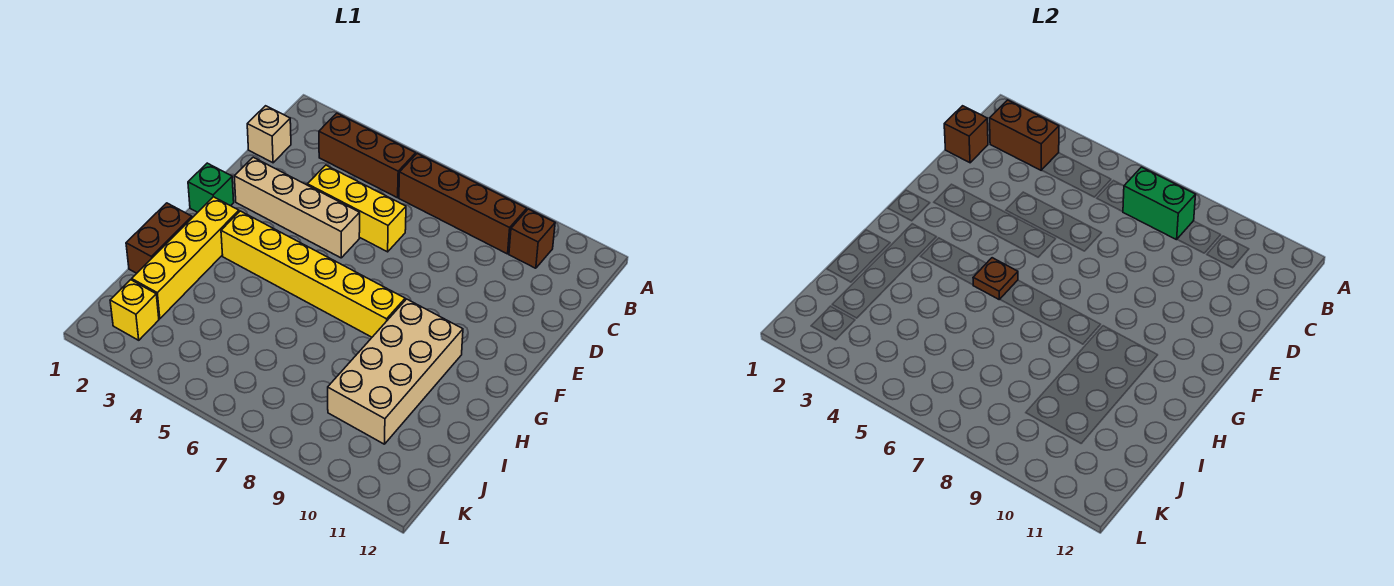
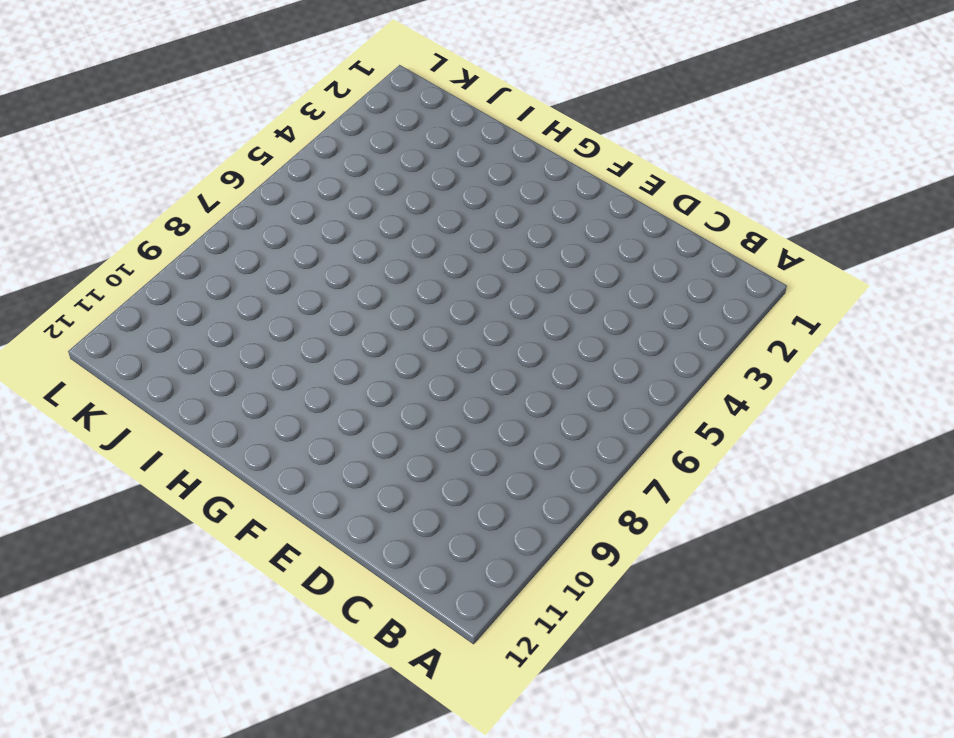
none -> brown 1x3 brick [319,113,416,198]
none -> brown 1x4 brick [399,154,527,254]
none -> brown 1x1 brick [509,209,555,268]

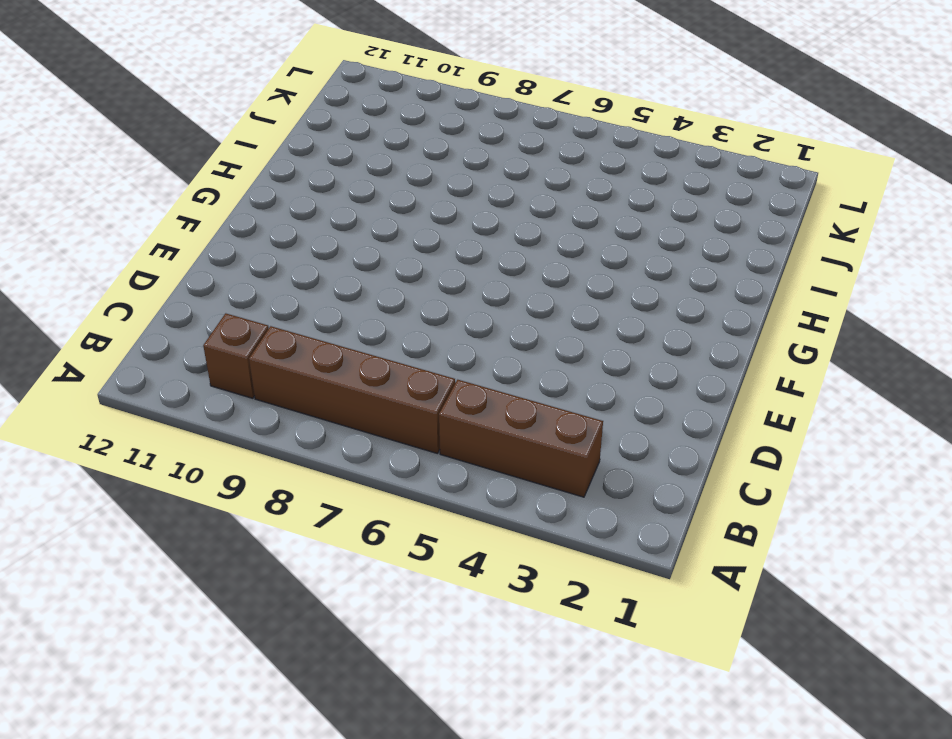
none -> tan 1x1 brick [247,106,291,163]
none -> yellow 1x3 brick [307,165,406,252]
none -> tan 1x4 brick [234,157,360,258]

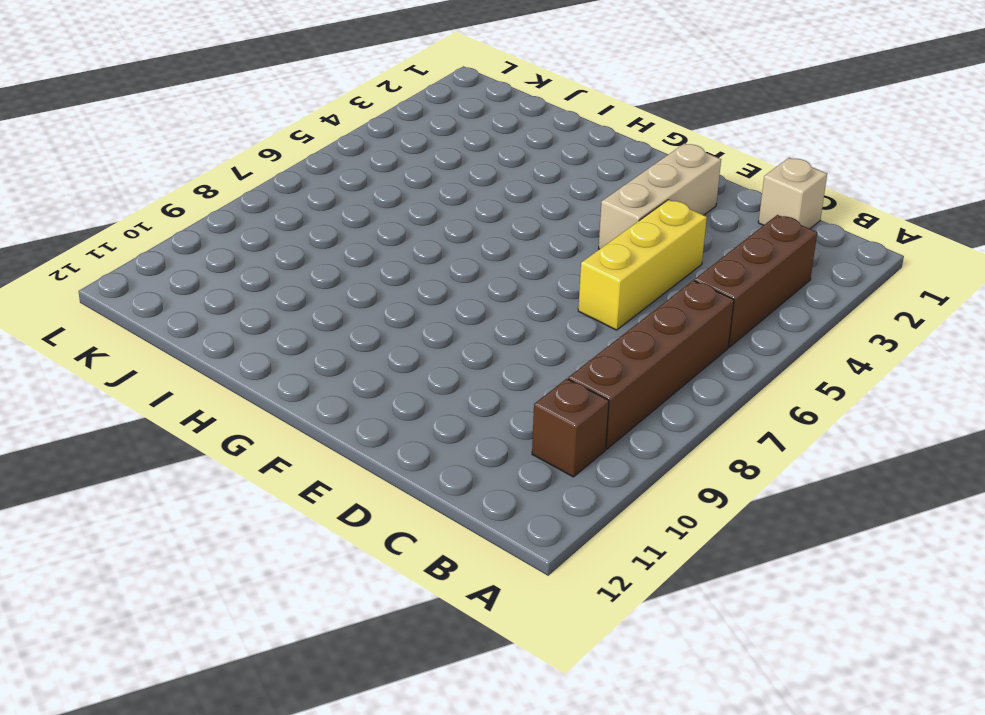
tan 1x3 brick [598,144,721,249] -> tan 1x4 brick [234,157,360,258]
none -> green 1x1 brick [188,163,234,212]
none -> yellow 1x4 brick [132,197,239,319]
none -> yellow 1x6 brick [221,211,405,337]

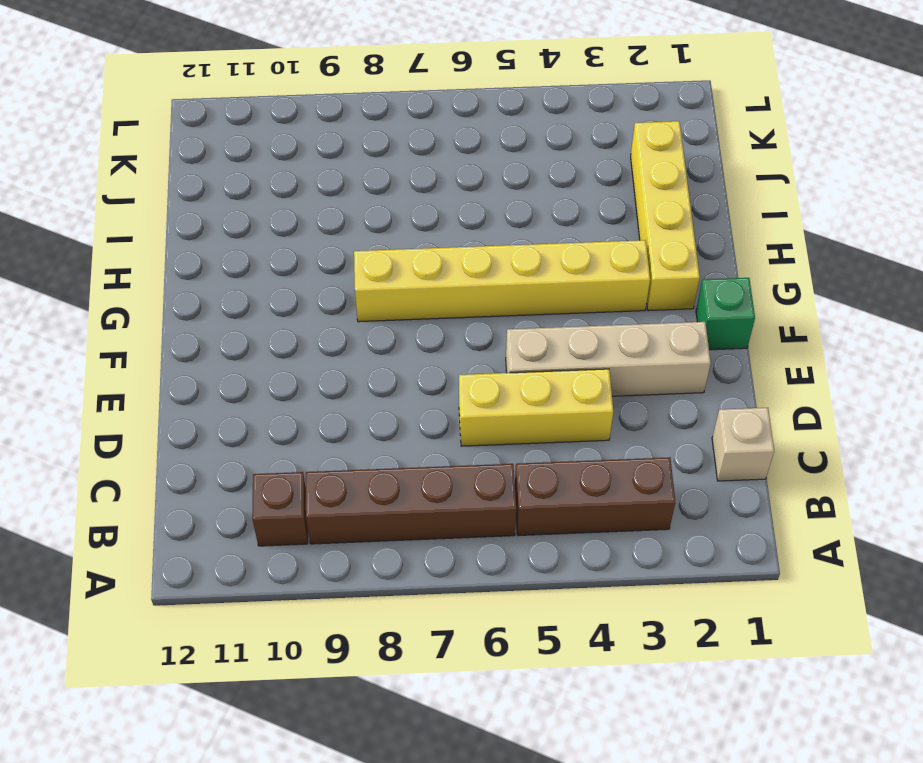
none -> tan 2x4 brick [328,299,463,444]
none -> brown 1x2 brick [126,203,192,273]
none -> yellow 1x1 brick [110,280,159,340]

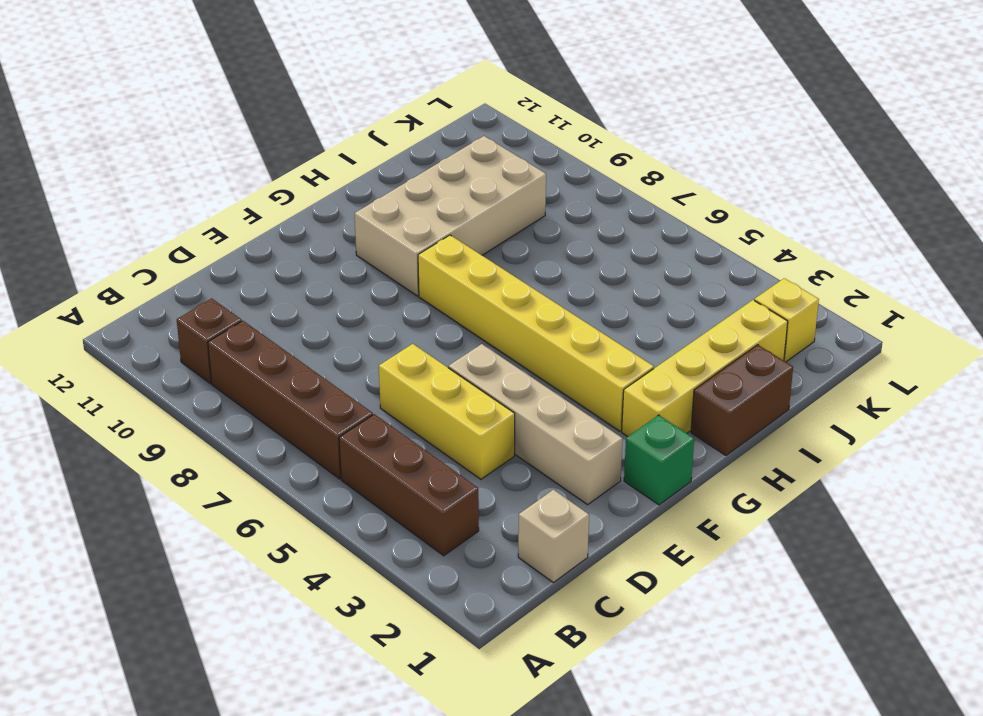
none -> brown 1x2 brick [990,100,1059,170]
none -> green 1x2 brick [1123,167,1196,240]
none -> brown 1x1 brick [944,106,988,163]

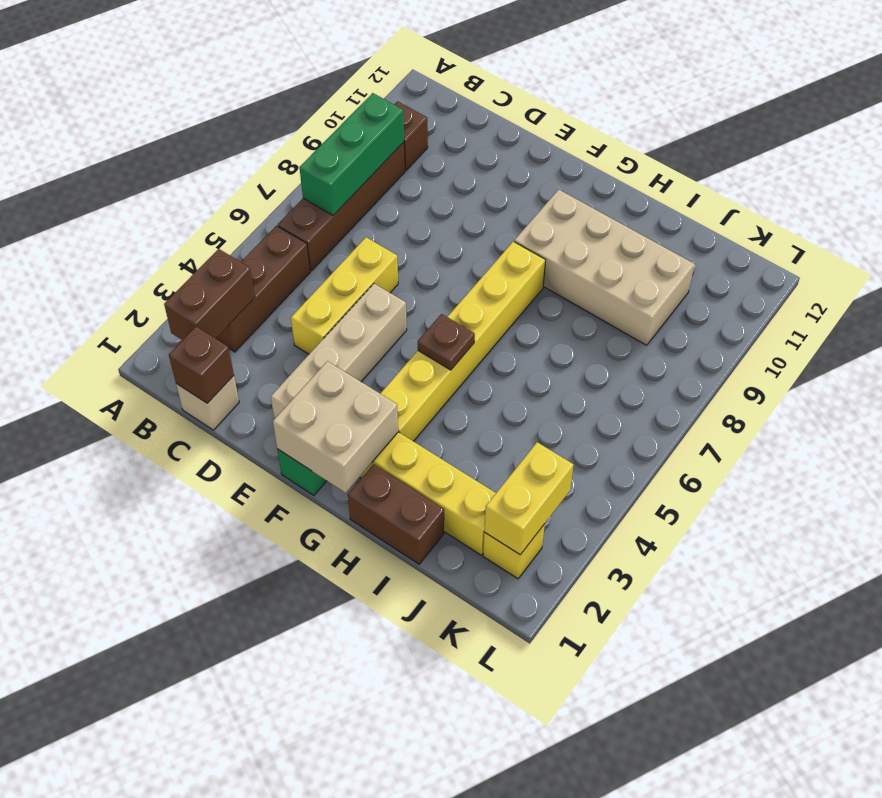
green 1x3 brick [299,93,404,215] -> green 1x2 brick [1123,167,1196,240]
tan 2x2 brick [273,361,398,493] -> none
yellow 1x2 brick [484,442,573,555] -> none

